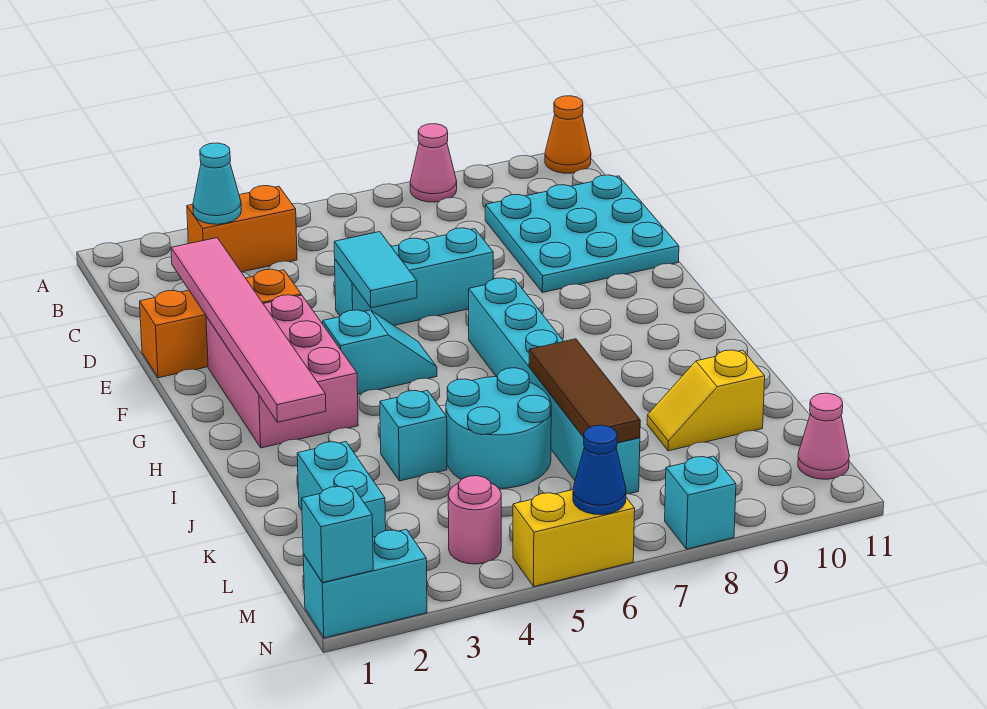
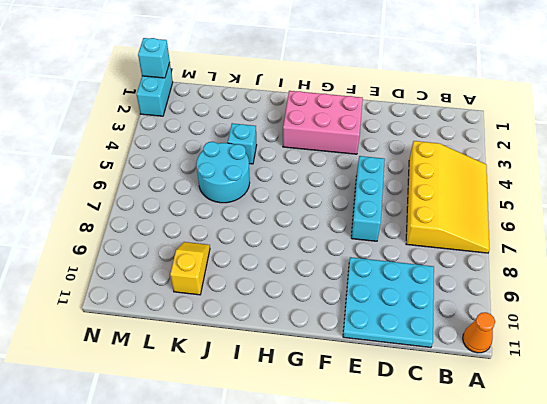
yellow 3x4 slope [406,141,490,253] -> orange 1x2 brick [187,186,297,272]
none -> pink 1x1 cone [410,124,457,202]
none -> orange 1x3 brick [140,269,301,378]
none -> cyan 1x2 slope [323,310,437,394]

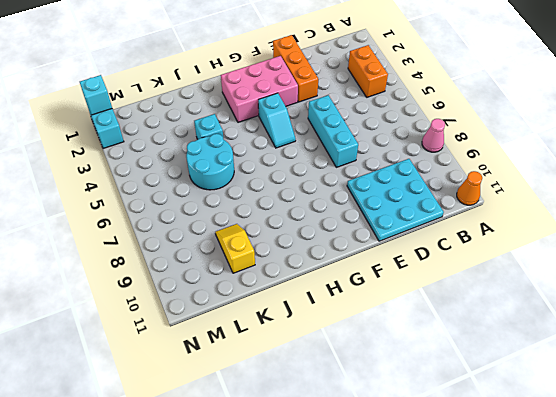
none -> cyan 1x6 brick [469,278,640,494]
none -> cyan 1x2 brick [297,442,386,537]
none -> pink 1x1 round brick [448,476,501,564]

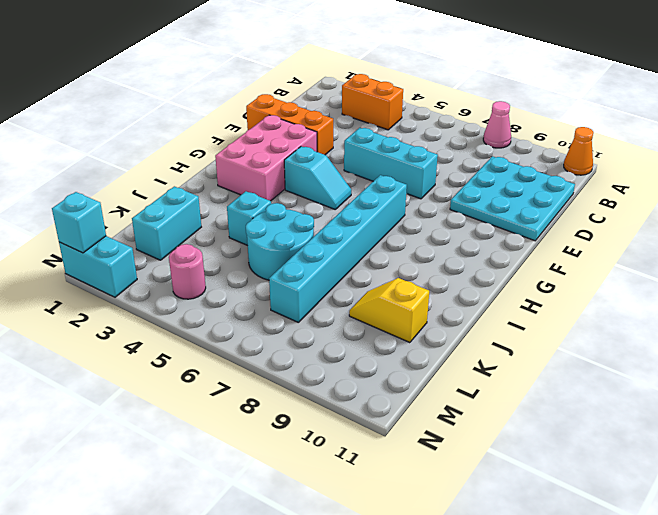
none -> pink 1x1 cone [798,393,849,479]
none -> yellow 1x2 brick [513,490,635,586]
none -> cyan 1x1 brick [665,456,736,549]

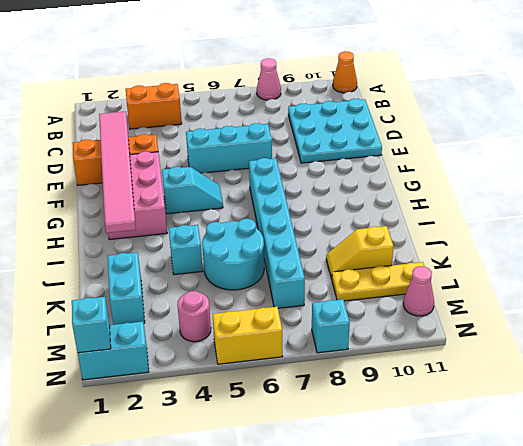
yellow 1x3 plate [332,262,425,301] -> none
none -> cyan 1x1 cone [193,143,241,224]
none -> cyan 1x2 tile [334,232,417,308]
none -> brown 1x3 tile [529,339,640,443]

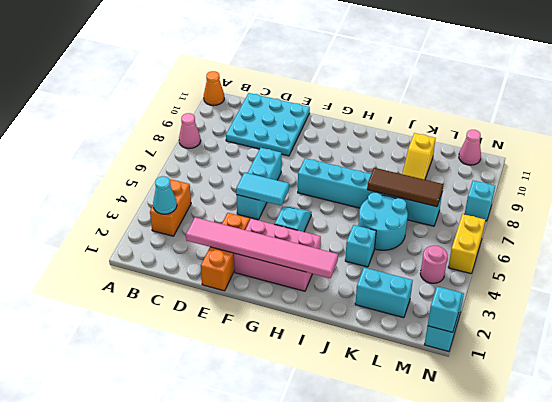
none -> blue 1x1 cone [573,425,626,515]

